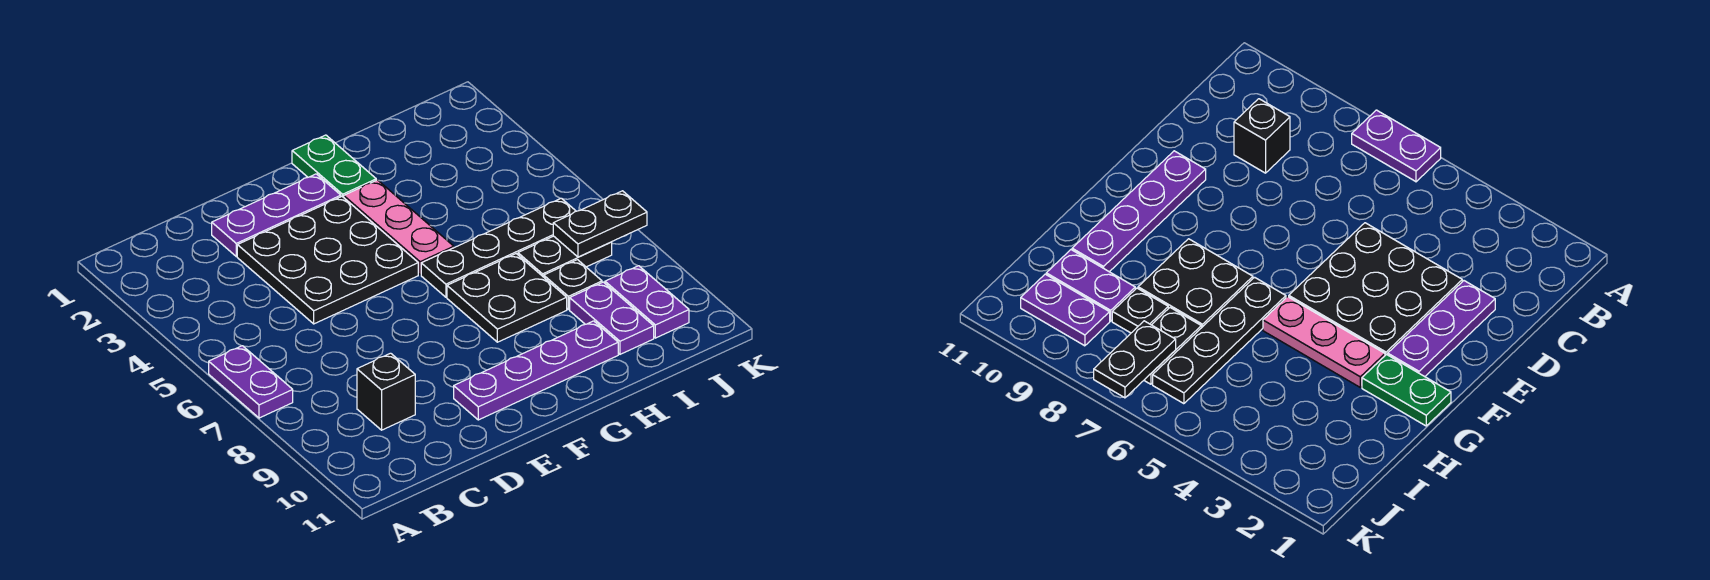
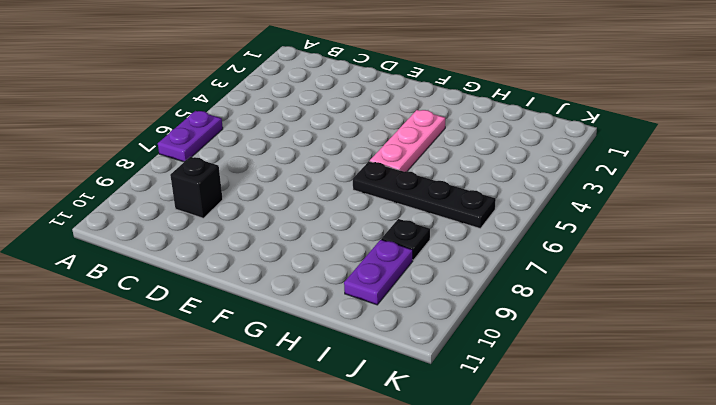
none -> purple 1x3 plate [212,174,341,256]
none -> black 3x3 plate [237,197,418,324]
none -> purple 1x4 plate [454,321,618,420]

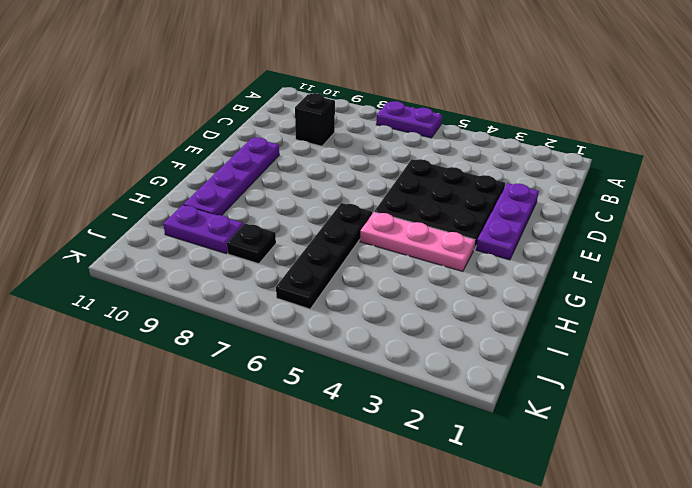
none -> green 1x2 plate [292,135,376,197]
none -> black 2x2 plate [447,254,567,342]
none -> black 1x2 plate [518,236,612,277]

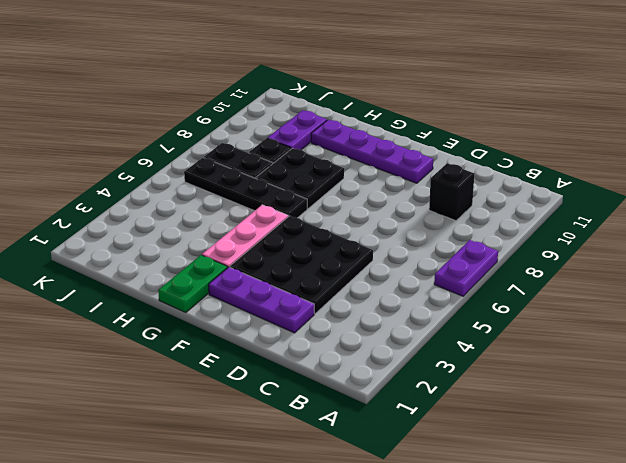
none -> purple 1x2 plate [605,266,689,338]
none -> black 1x2 plate [553,191,647,257]

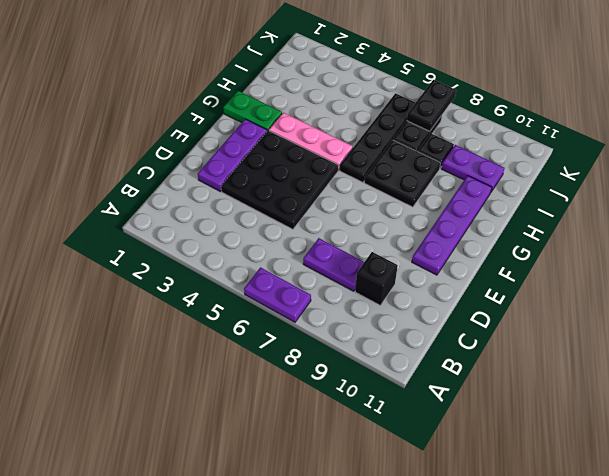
purple 1x2 plate [303,238,364,291] -> purple 1x2 plate moved to [605,266,689,338]

